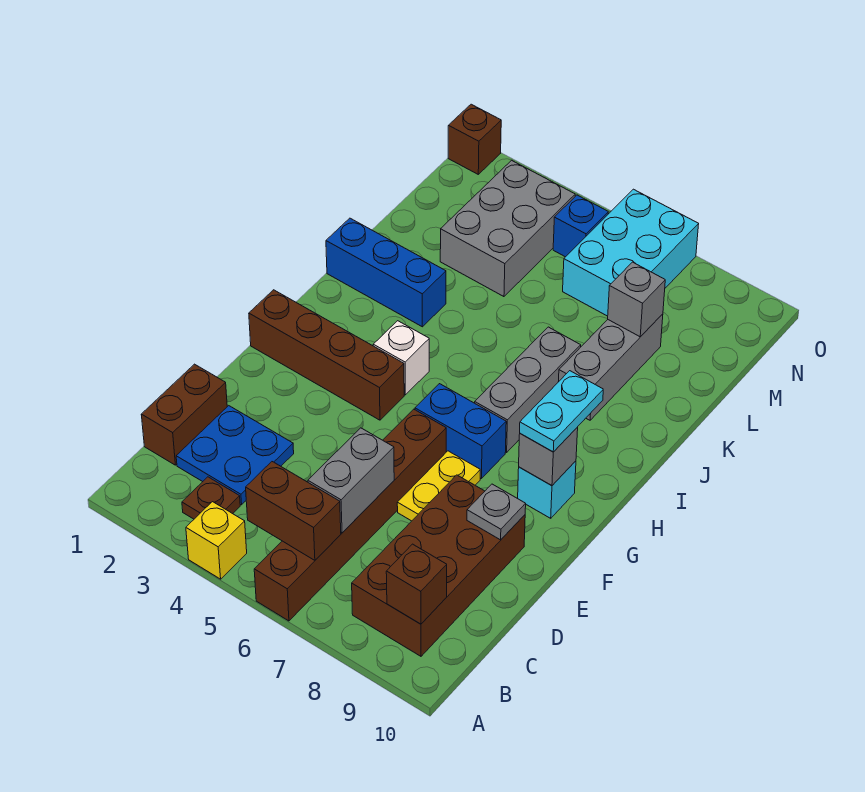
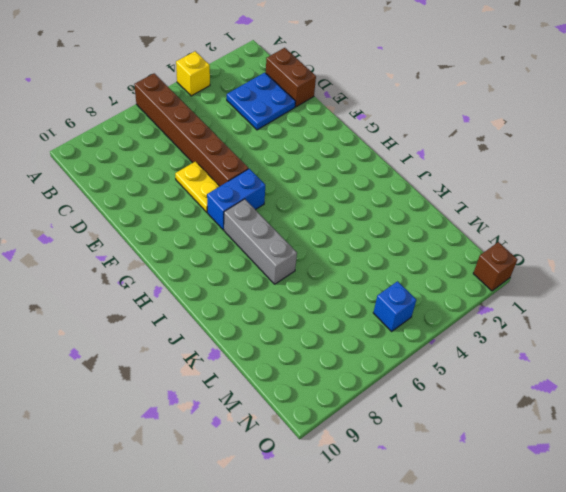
none -> brown 1x1 plate [182,477,240,519]
none -> brown 2x4 brick [352,475,525,656]
none -> brown 1x4 brick [249,290,404,420]

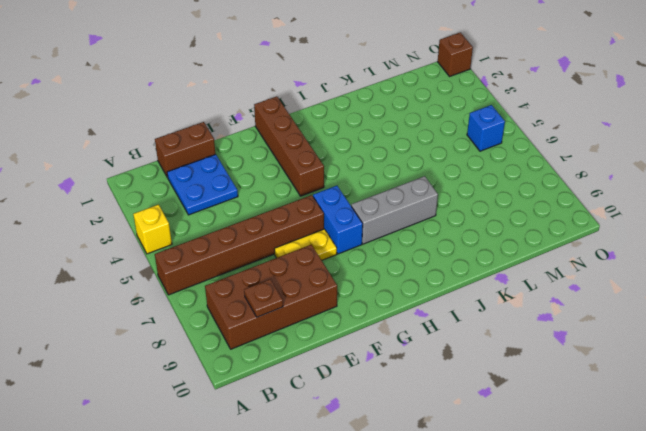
brown 1x1 plate [244,279,283,317] -> brown 1x1 plate moved to [182,477,240,519]
none -> cyan 1x1 brick [518,461,576,518]
none -> white 1x1 brick [373,321,429,395]
none -> blue 1x3 brick [326,218,446,327]

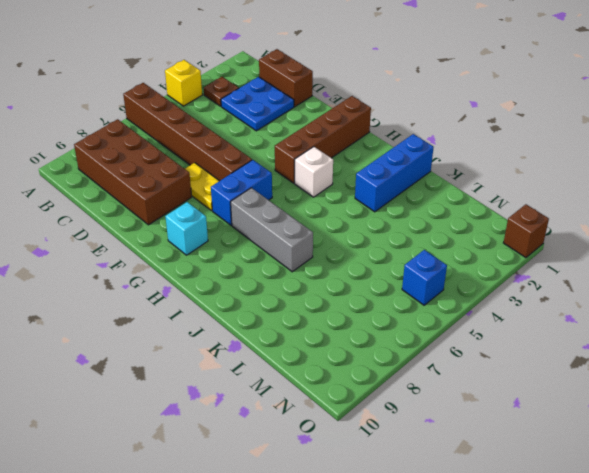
none -> grey 1x3 brick [558,314,663,420]
none -> grey 2x3 brick [440,160,575,297]
none -> cyan 2x3 brick [563,189,699,316]

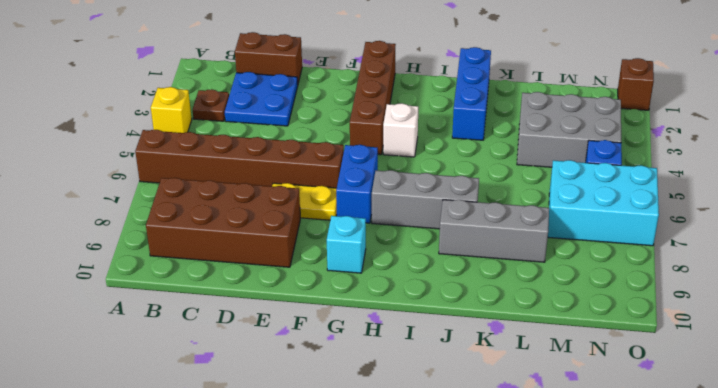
none -> brown 1x2 brick [246,462,341,560]
none -> brown 1x1 brick [386,544,447,624]
none -> grey 1x2 brick [308,428,394,533]

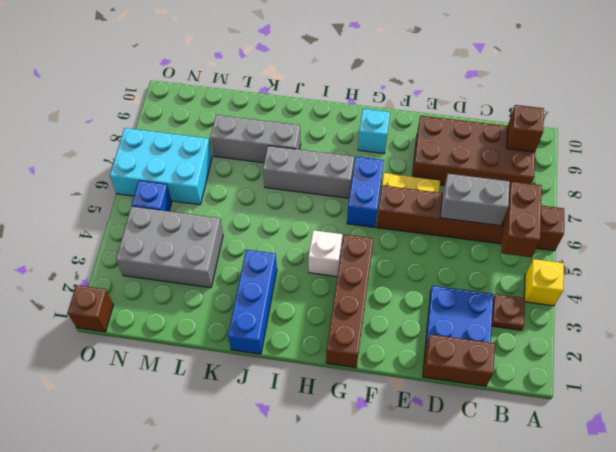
none -> grey 1x1 plate [467,484,526,540]
none -> grey 1x1 brick [519,427,578,486]
none -> grey 1x1 brick [608,262,665,337]

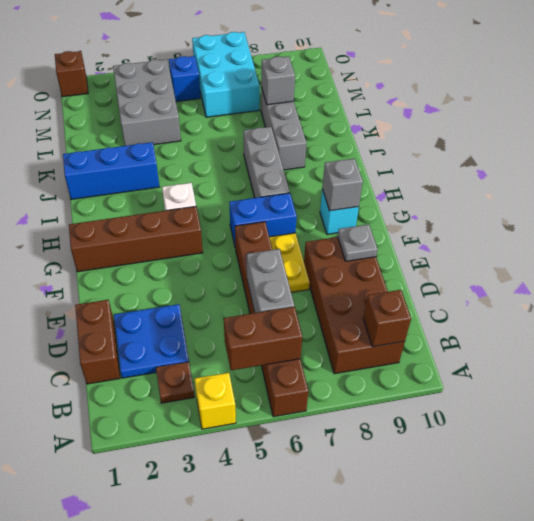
none -> cyan 1x2 plate [520,371,603,452]

